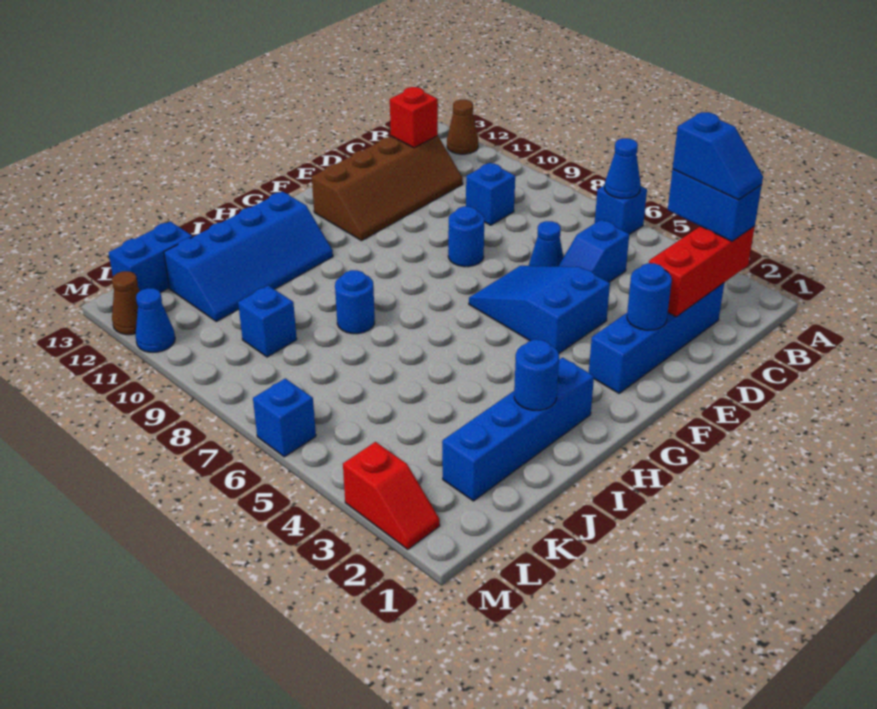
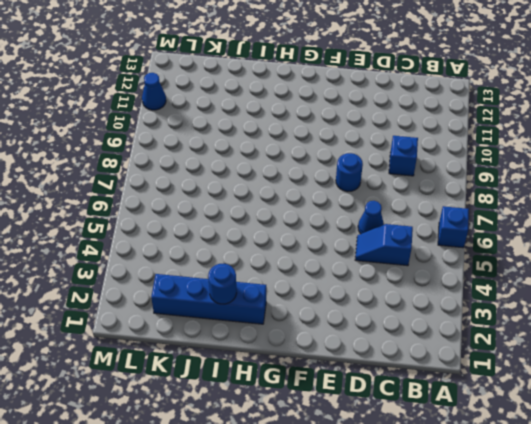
none -> brown 1x1 cone [447,100,478,154]
none -> blue 1x4 brick [589,283,724,393]
none -> brown 2x4 slope [312,136,463,241]

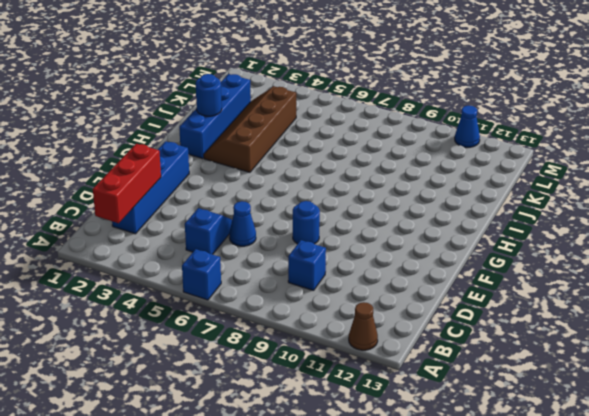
brown 2x4 slope [204,86,296,172] -> brown 2x4 slope moved to [312,136,463,241]
none -> blue 2x3 slope [469,266,610,353]
none -> blue 2x4 slope [164,192,333,321]
none -> blue 1x1 round brick [335,270,375,334]

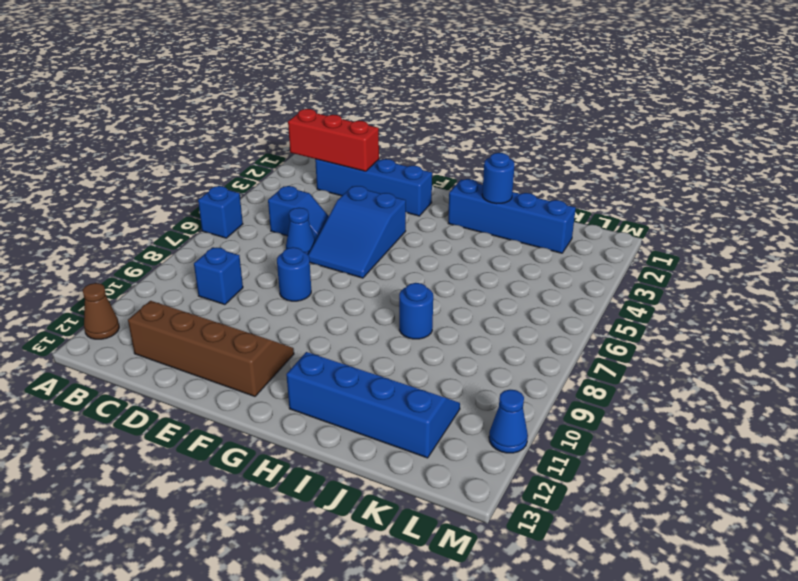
none -> blue 1x1 brick [238,285,297,357]
none -> blue 1x2 brick [109,221,193,293]
none -> red 1x2 slope [343,442,440,549]

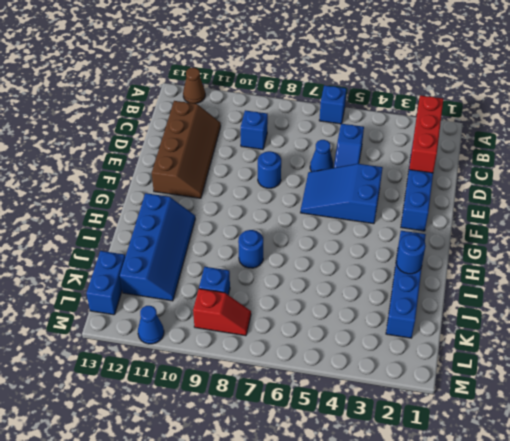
red 1x2 slope [193,289,251,336] -> red 1x2 slope moved to [343,442,440,549]
none -> blue 1x1 brick [253,378,316,457]
none -> brown 1x1 cone [112,271,140,335]
none -> blue 1x1 cone [605,138,641,198]

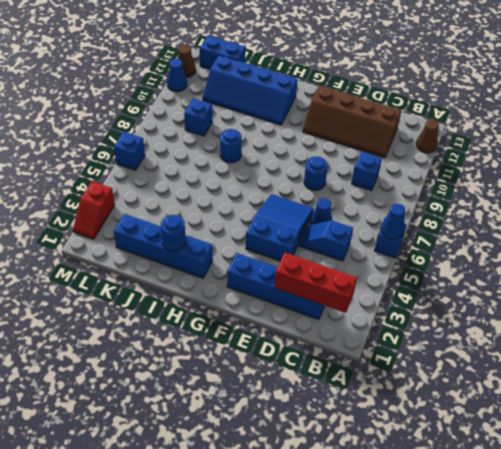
none -> red 1x1 brick [390,87,438,148]
none -> blue 1x1 round brick [627,263,672,330]
none -> blue 1x2 brick [668,170,762,241]

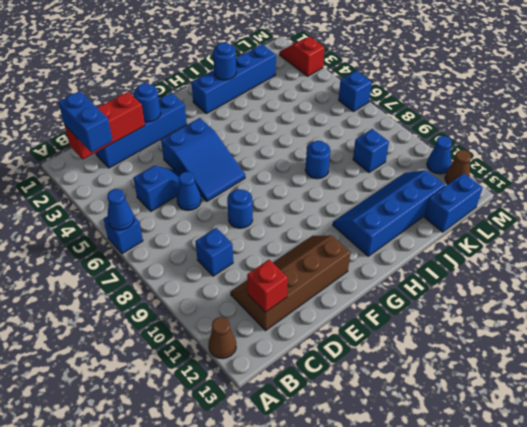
none -> blue 1x2 slope [673,112,763,200]

